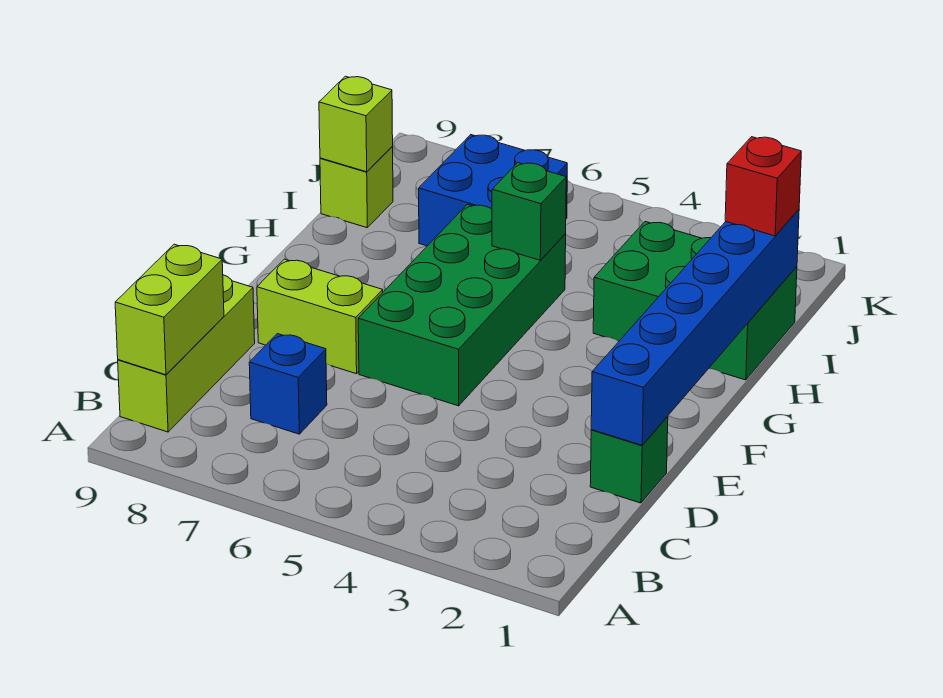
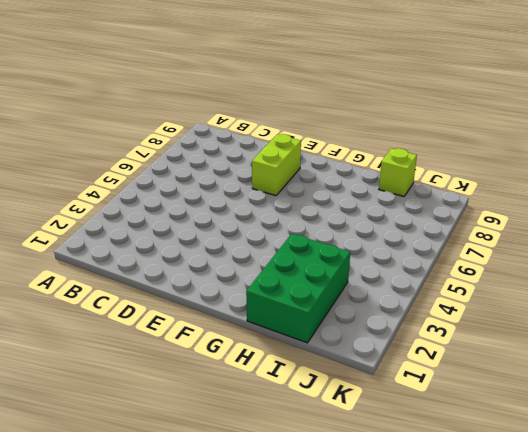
none -> lime 1x3 brick [118,275,255,432]
none -> blue 1x1 brick [249,334,327,434]
none -> green 1x1 brick [590,416,668,503]

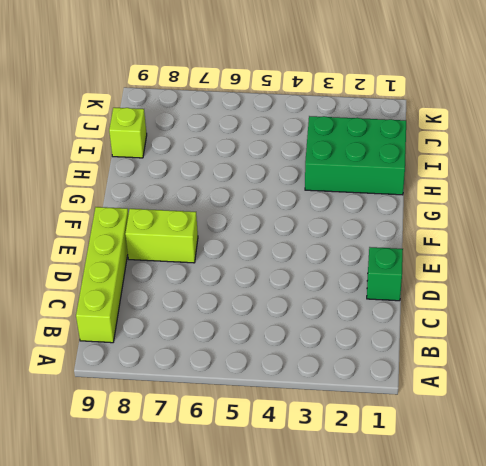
lime 1x4 brick [76,207,129,343] -> lime 1x3 brick [118,275,255,432]
none -> blue 1x1 brick [249,334,327,434]
none -> green 2x4 brick [358,204,566,406]
none -> blue 2x2 brick [419,135,567,246]

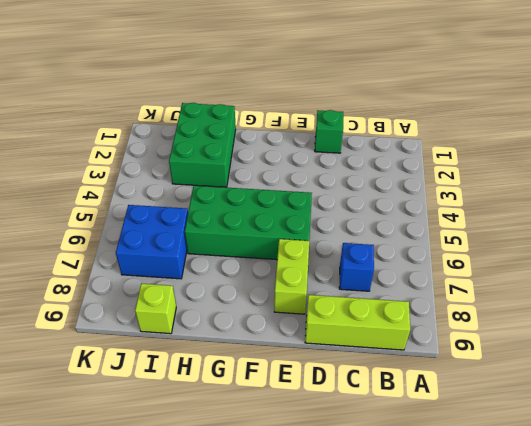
none -> lime 1x2 brick [115,244,224,375]
none -> blue 1x6 brick [591,209,799,445]
none -> green 1x1 brick [492,163,566,260]

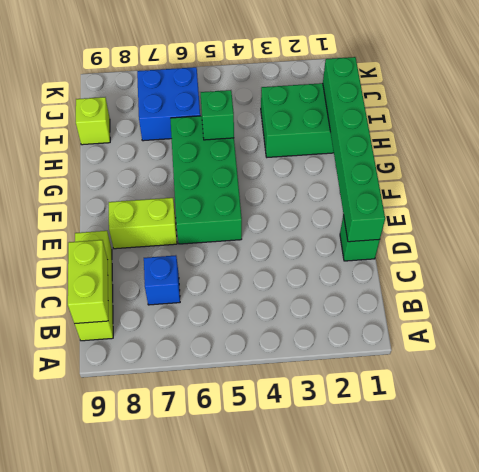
green 1x6 brick [323,57,385,242] -> blue 1x6 brick [591,209,799,445]
none -> lime 1x1 brick [319,76,393,172]
none -> red 1x1 brick [725,137,801,236]

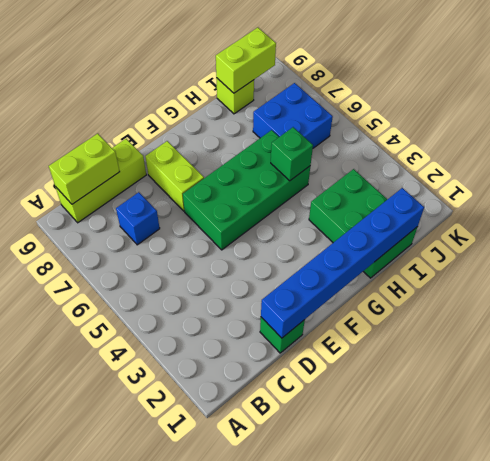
lime 1x2 brick [216,28,276,93] -> lime 1x1 brick [319,76,393,172]
none -> red 1x1 brick [725,137,801,236]

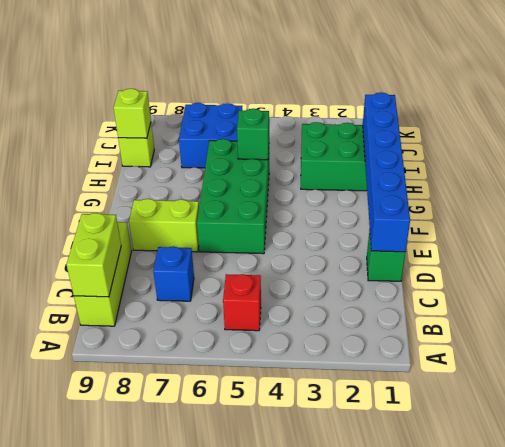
red 1x1 brick [223,274,261,331] -> red 1x1 brick moved to [725,137,801,236]

